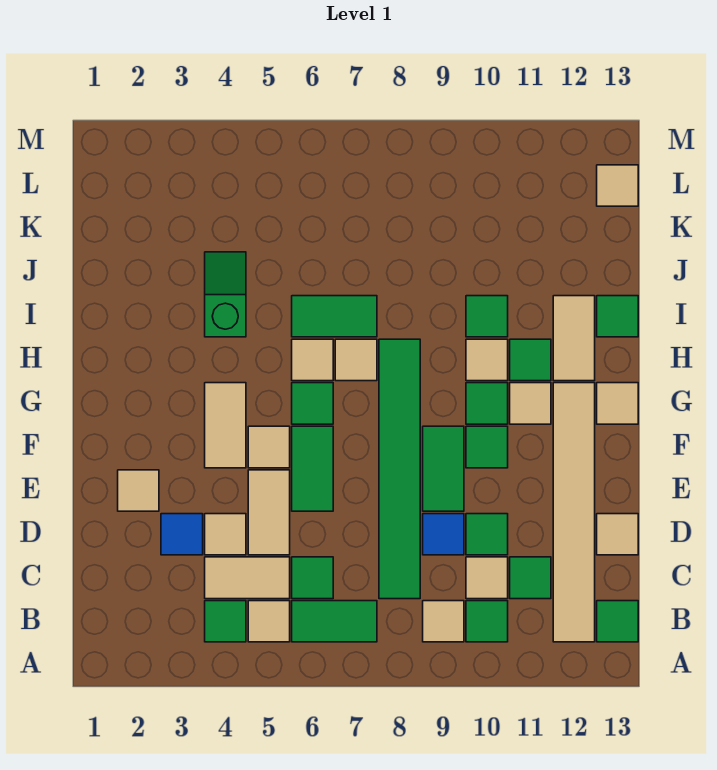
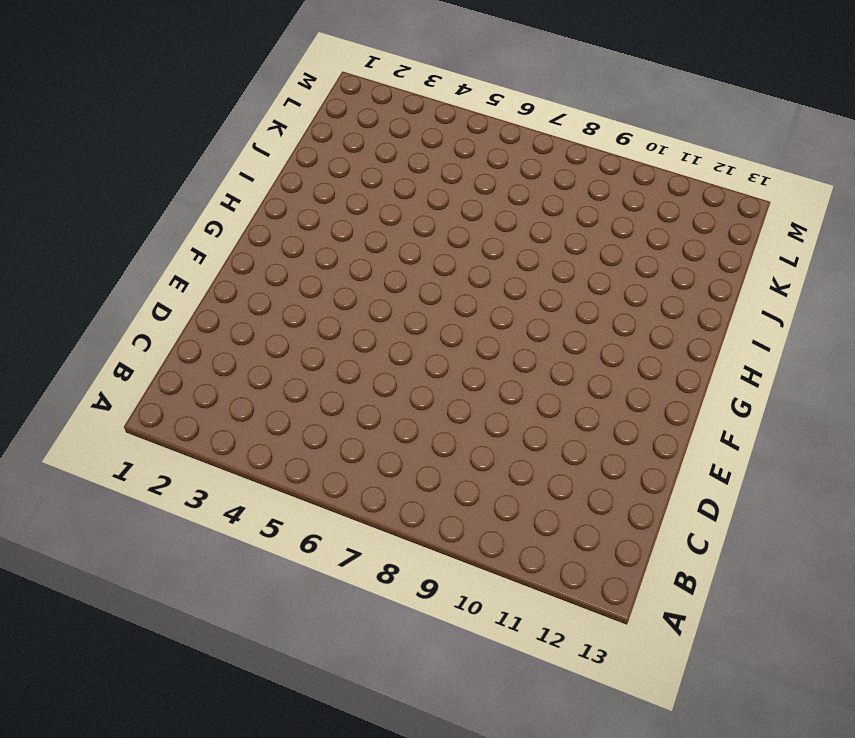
none -> green 1x1 tile [205,601,246,642]
none -> tan 1x1 tile [248,601,290,642]
none -> green 1x2 tile [292,601,377,642]
none -> tan 1x1 tile [423,601,464,642]

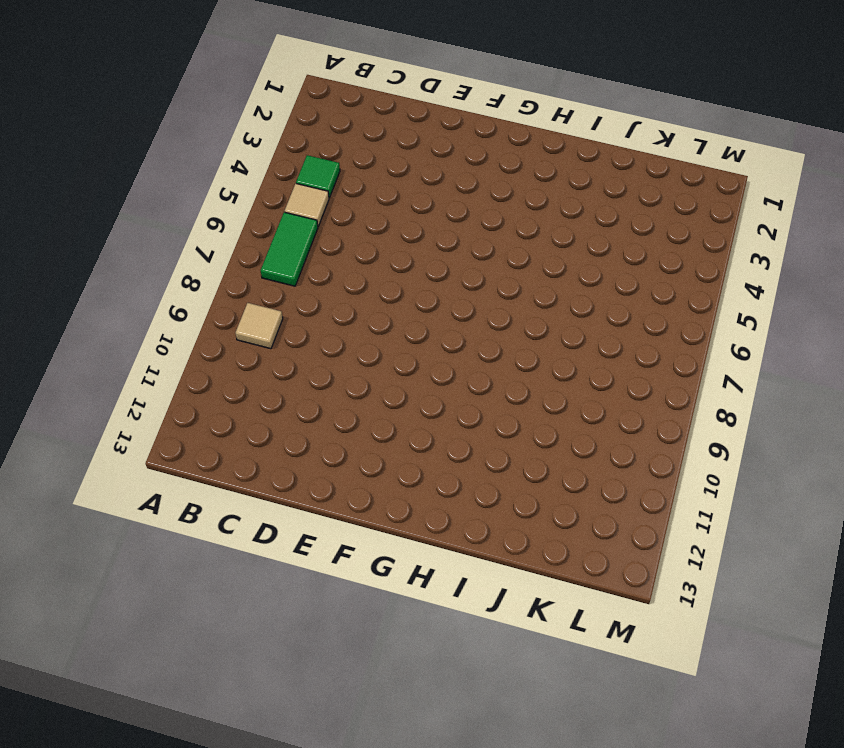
none -> green 1x1 tile [466,601,508,642]
none -> tan 1x6 tile [553,383,595,642]
none -> green 1x1 tile [597,601,638,642]
none -> tan 1x2 tile [205,557,290,599]

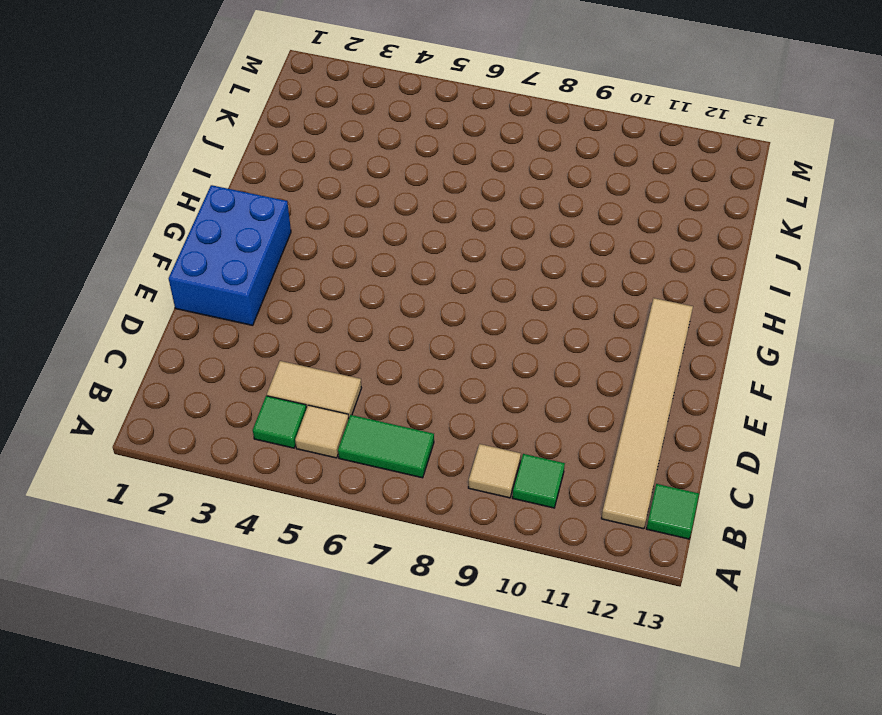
blue 2x3 brick [169,185,291,325] -> tan 1x1 tile [118,470,159,511]
none -> green 1x1 tile [292,557,333,599]
none -> green 1x6 tile [379,339,420,599]
none -> tan 1x1 tile [466,557,508,599]
none -> green 1x1 tile [510,557,551,599]

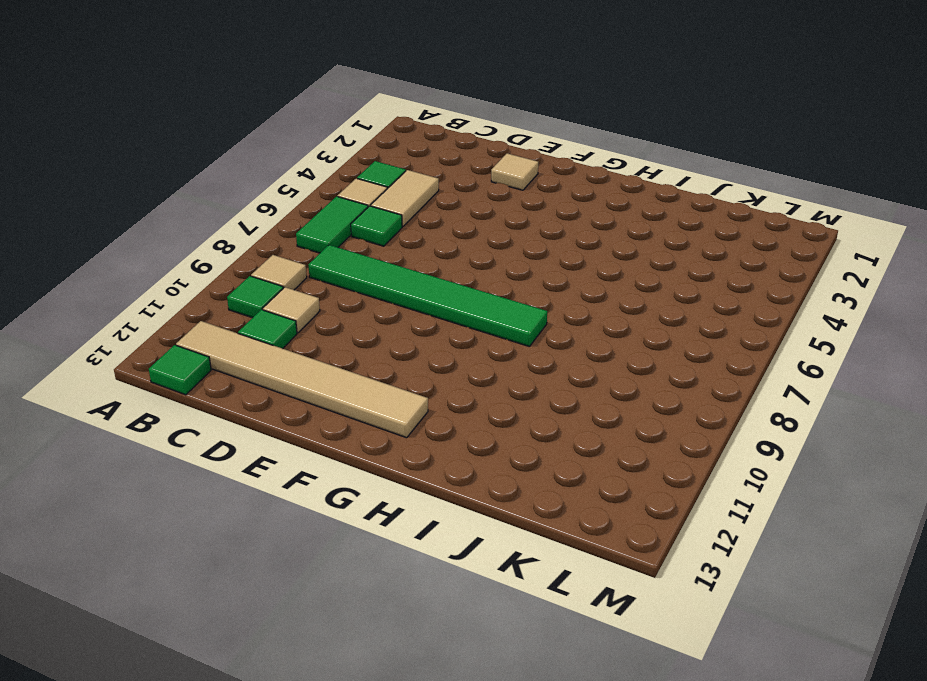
none -> blue 1x1 tile [161,514,203,555]
none -> tan 1x1 tile [205,514,246,555]
none -> tan 1x2 tile [248,470,290,555]
none -> blue 1x1 tile [423,514,464,555]

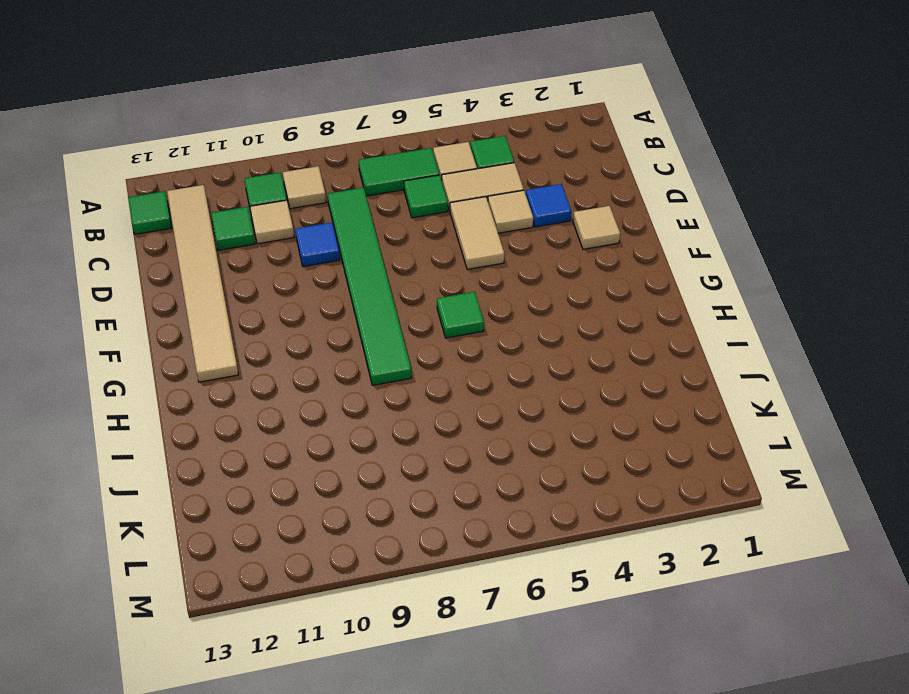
none -> green 1x1 tile [466,514,508,555]
none -> tan 1x1 tile [597,514,638,555]
none -> green 1x2 tile [292,426,333,511]
none -> green 1x2 tile [423,426,464,511]

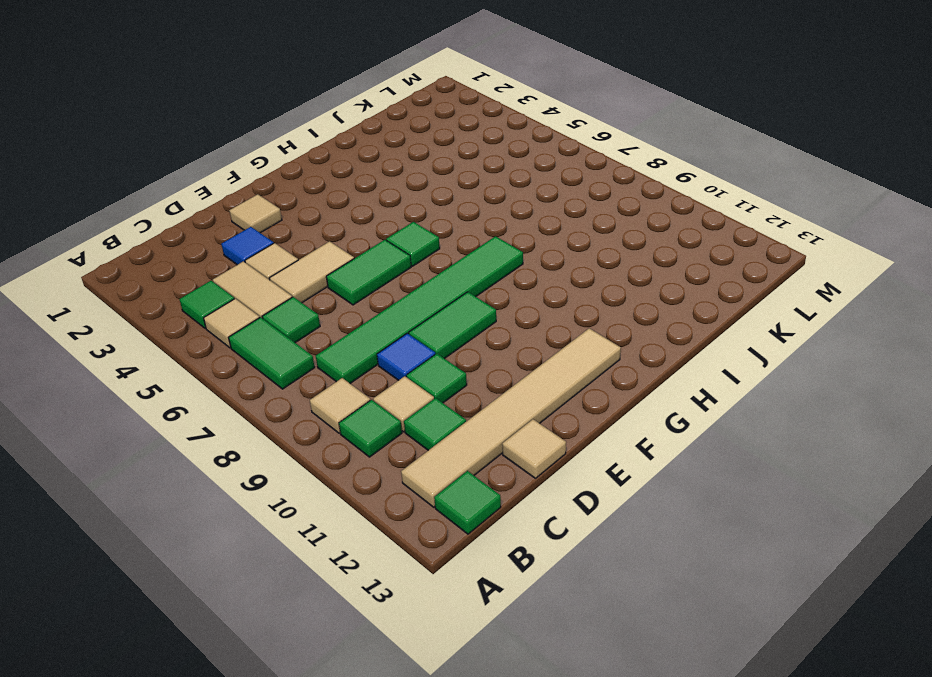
none -> tan 1x2 tile [205,383,246,468]
none -> tan 1x1 tile [248,426,290,468]
none -> green 1x1 tile [466,426,508,468]
none -> green 1x1 tile [466,383,508,424]

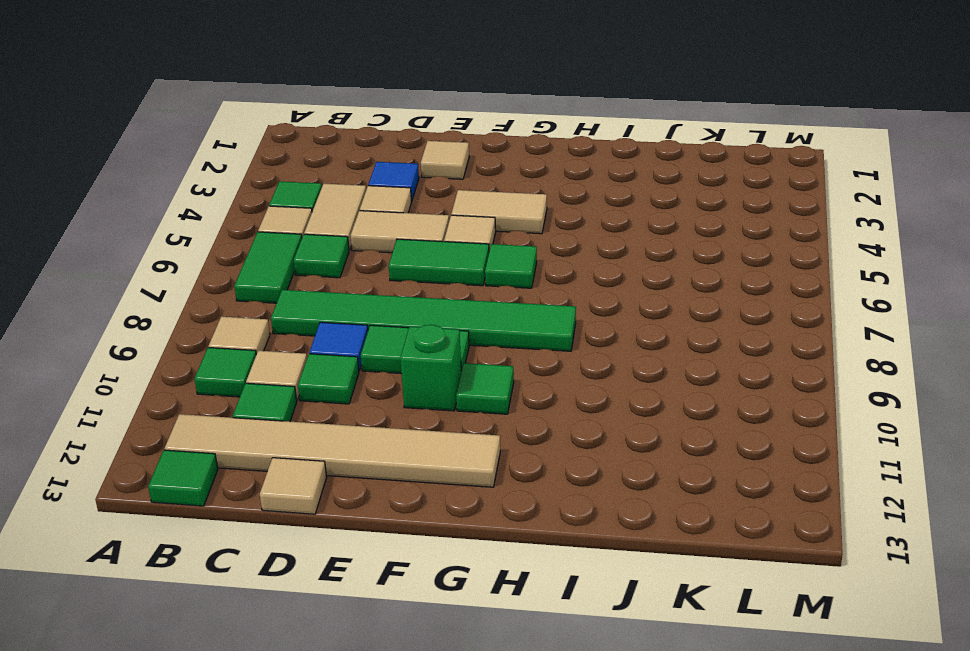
green 1x1 brick [400,325,461,411] -> green 1x1 tile [466,426,508,468]
none -> tan 1x1 tile [510,383,551,424]
none -> tan 1x1 tile [597,383,638,424]
none -> tan 1x1 tile [292,339,333,381]
none -> tan 1x1 tile [335,339,377,381]

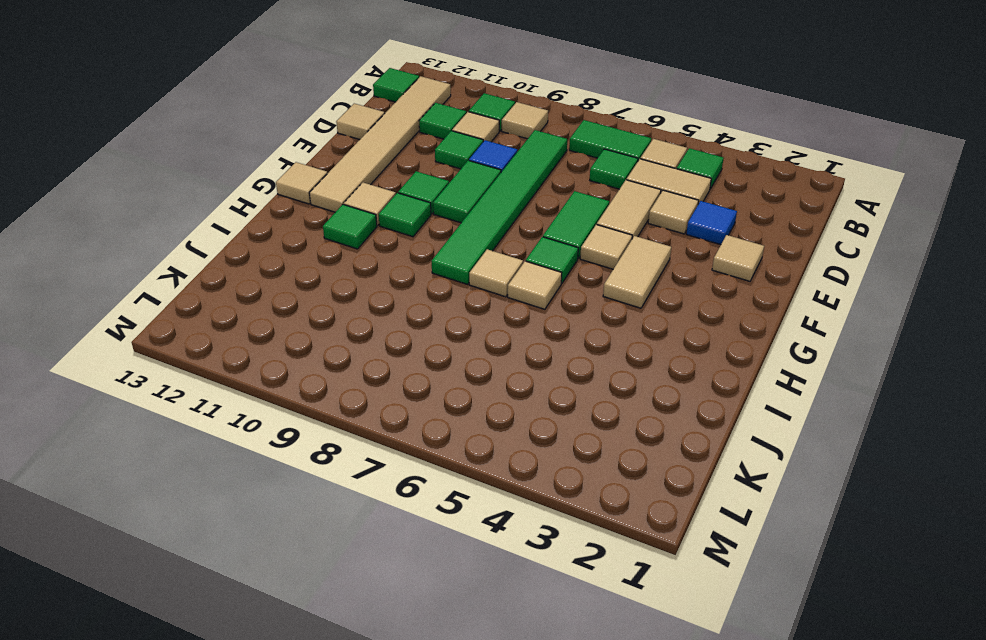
none -> tan 1x1 tile [466,339,508,381]
none -> tan 1x2 tile [553,296,595,381]
none -> green 1x2 slope [205,252,246,337]
none -> green 1x2 tile [292,296,377,337]

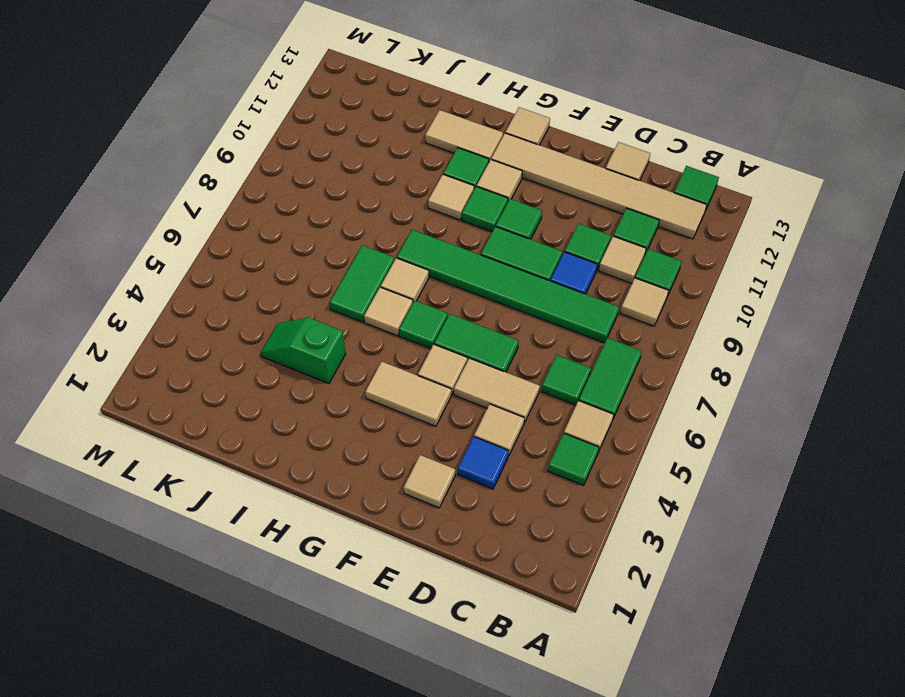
none -> tan 1x2 tile [205,557,290,599]
none -> green 1x1 tile [466,296,508,337]
none -> green 1x1 tile [597,296,638,337]
none -> tan 1x1 tile [597,165,638,206]

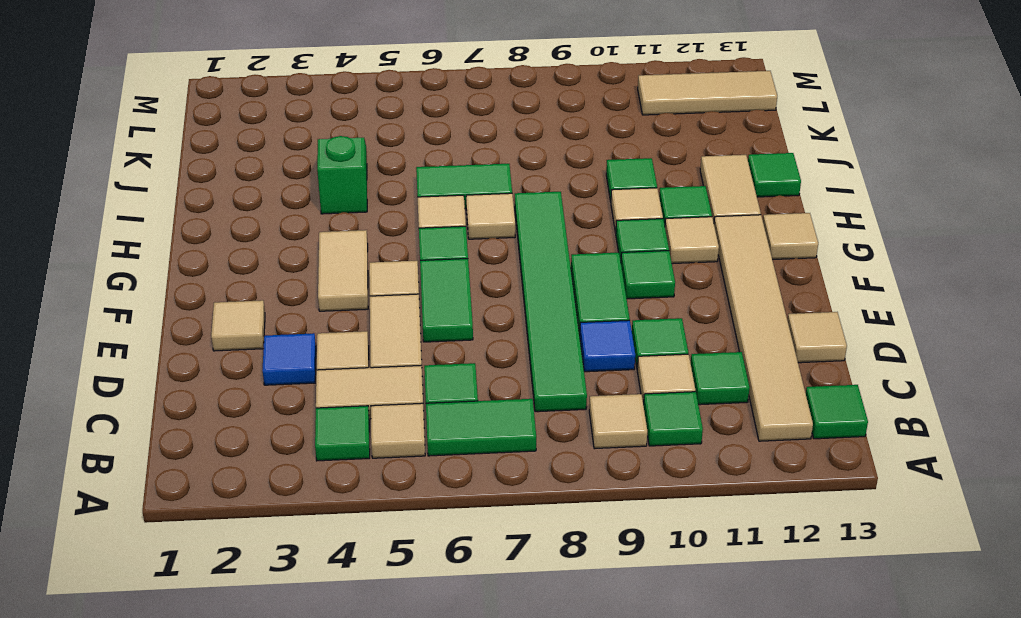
tan 1x3 tile [638,71,777,115] -> tan 1x1 tile [597,165,638,206]

